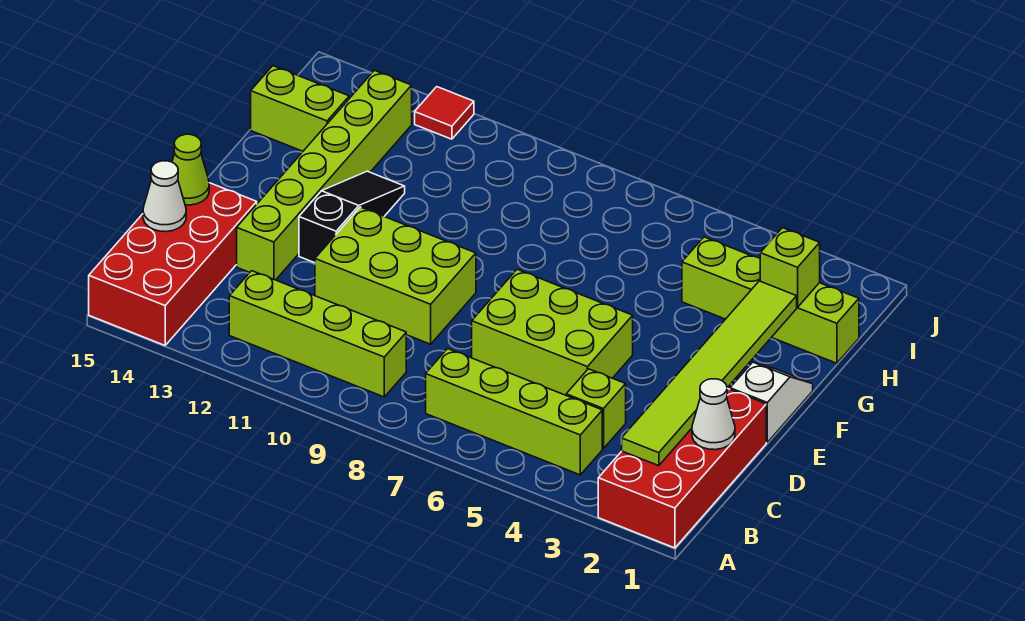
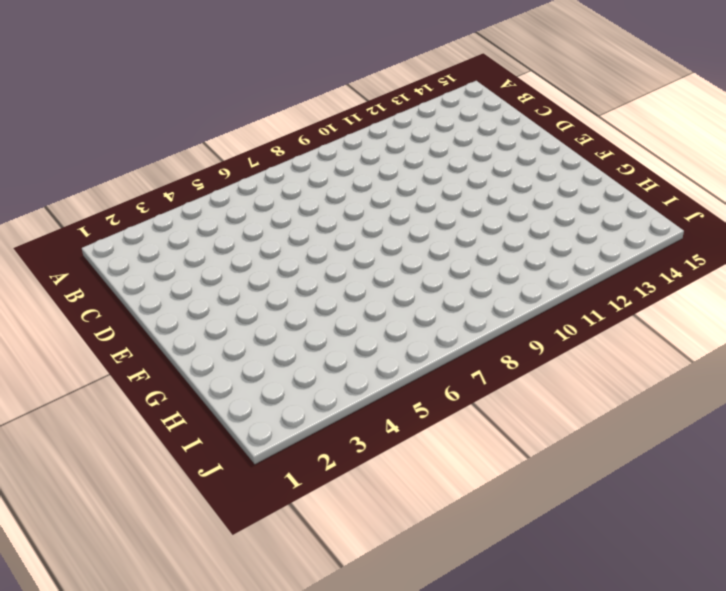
none -> red 2x4 brick [598,388,766,548]
none -> red 2x4 brick [89,183,257,345]
none -> lime 1x4 brick [426,349,602,475]

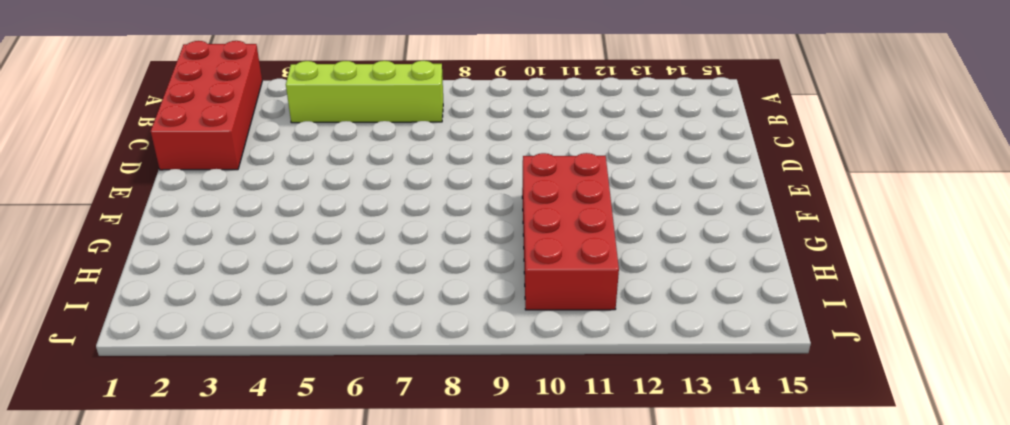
red 2x4 brick [522,153,619,310] -> red 2x4 brick moved to [89,183,257,345]
none -> lime 1x4 brick [229,271,406,397]
none -> lime 1x1 brick [566,369,626,449]
none -> lime 2x3 brick [472,269,633,395]

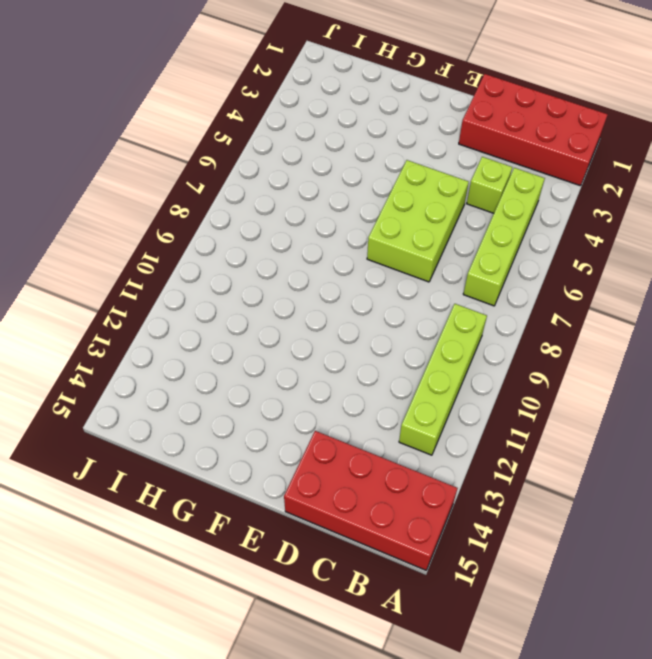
none -> lime 2x3 brick [315,207,476,344]
none -> lime 1x6 brick [237,70,412,280]
none -> white 1x2 slope [730,362,813,442]

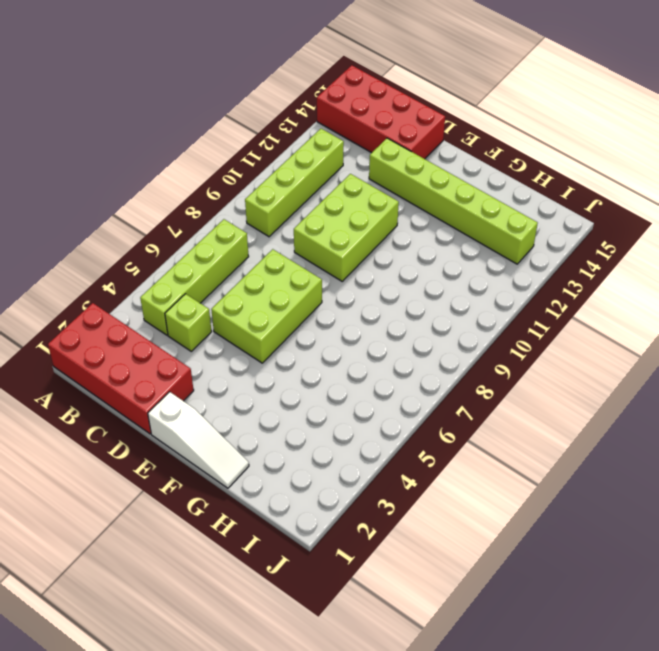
white 1x3 slope [148,392,249,488] -> white 1x2 slope [730,362,813,442]
none -> black 1x3 slope [299,171,405,263]
none -> lime 1x4 brick [682,237,859,363]
none -> lime 1x2 brick [251,66,349,151]

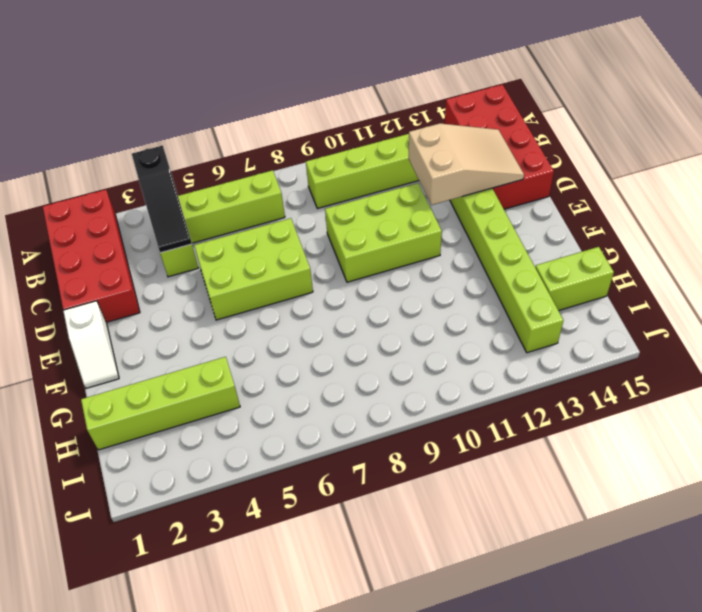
black 1x3 slope [132,145,192,253] -> black 1x3 slope moved to [299,171,405,263]
tan 2x3 slope [409,123,524,205] -> none
none -> red 1x1 tile [415,87,474,139]
none -> lime 1x6 tile [622,281,797,466]
none -> white 1x1 cone [692,379,735,450]

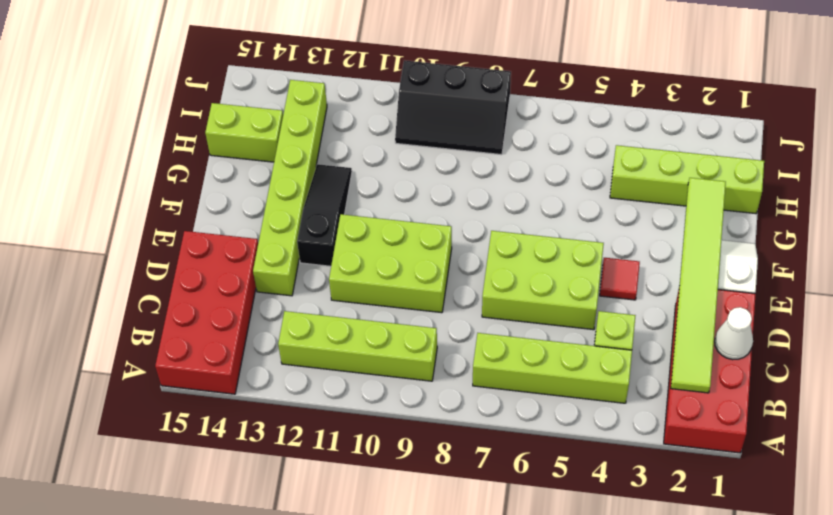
red 1x1 tile [600,258,640,300] -> red 1x1 tile moved to [415,87,474,139]
black 2x3 slope [395,60,511,155] -> none
none -> white 1x1 cone [143,161,186,232]
none -> lime 1x1 cone [172,134,209,205]
none -> lime 1x1 brick [760,228,820,307]

